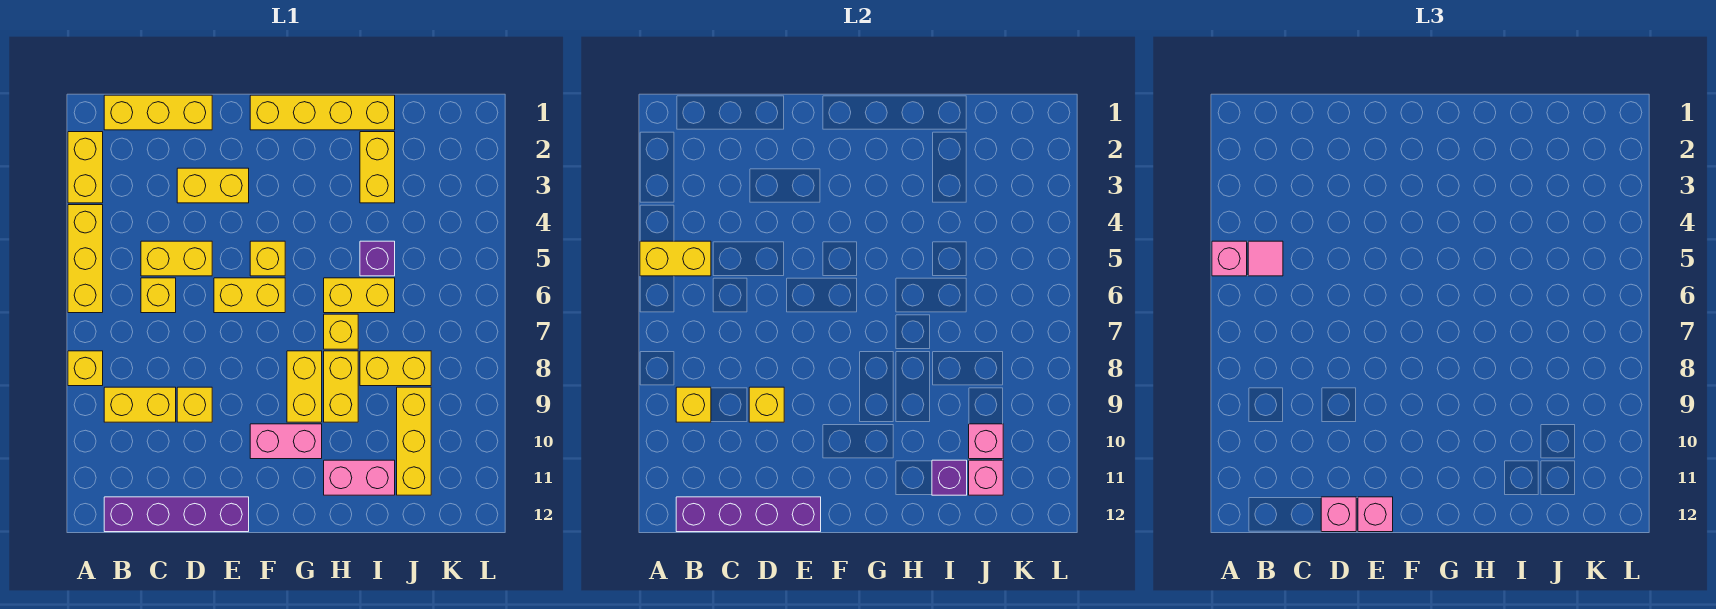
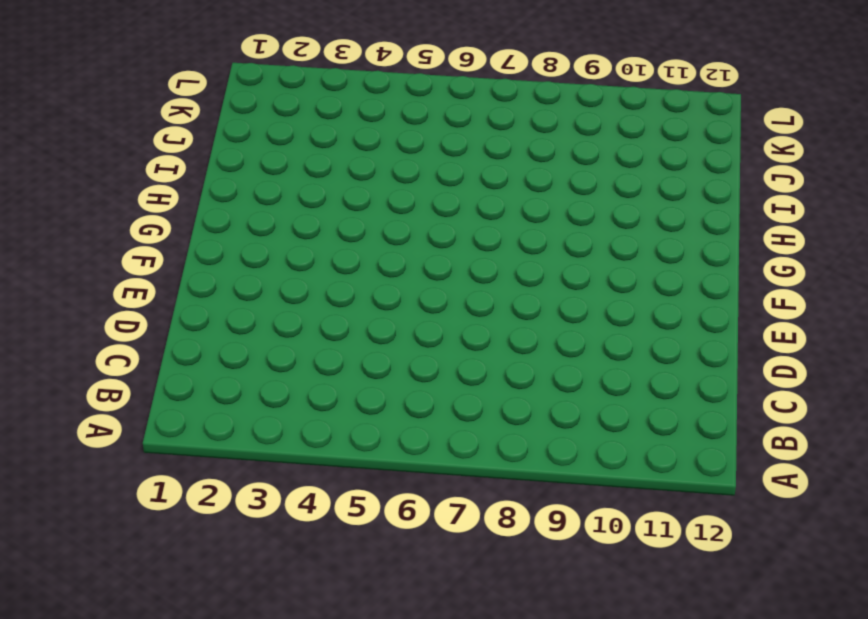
none -> yellow 1x2 brick [68,132,103,203]
none -> yellow 1x3 brick [68,205,103,313]
none -> yellow 1x1 brick [68,351,103,386]
none -> yellow 1x3 brick [104,95,212,130]

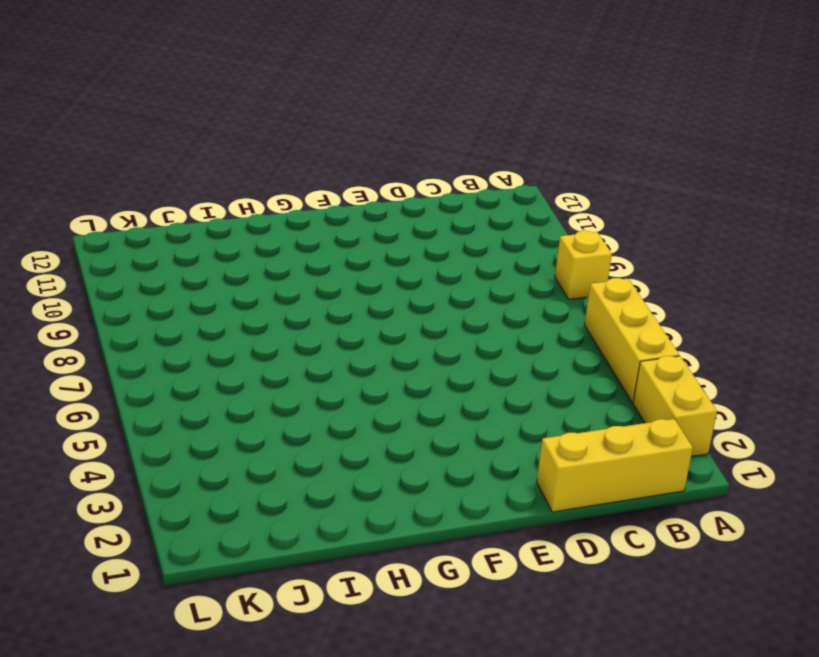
none -> yellow 1x2 brick [104,387,176,422]
none -> purple 1x4 brick [104,497,249,532]
none -> yellow 1x2 brick [141,241,212,276]
none -> yellow 1x1 brick [141,278,176,313]

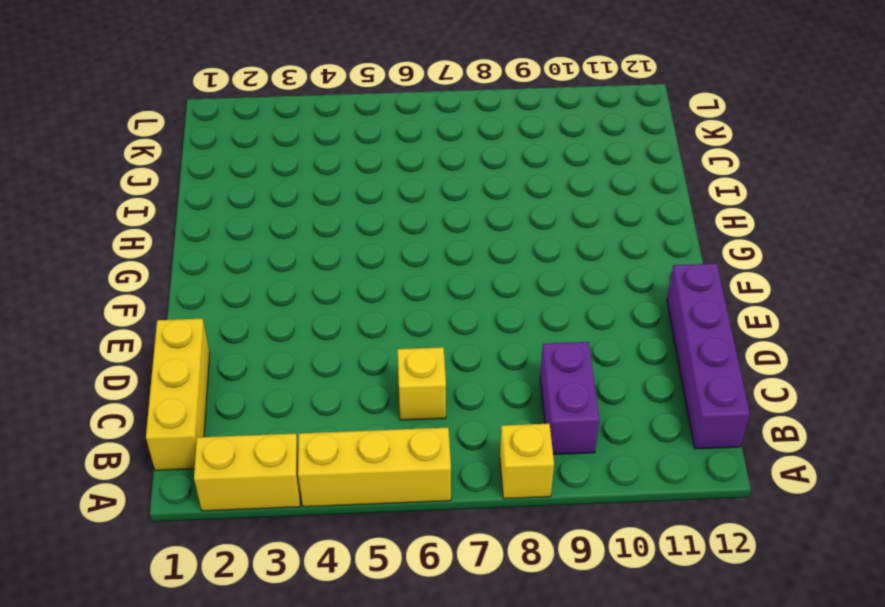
purple 1x2 brick [540,342,600,455] -> yellow 1x2 brick [104,387,176,422]
none -> yellow 1x2 brick [141,241,212,276]
none -> yellow 1x2 brick [177,168,249,203]
none -> yellow 1x1 brick [177,387,212,422]
none -> yellow 1x2 brick [214,278,285,313]

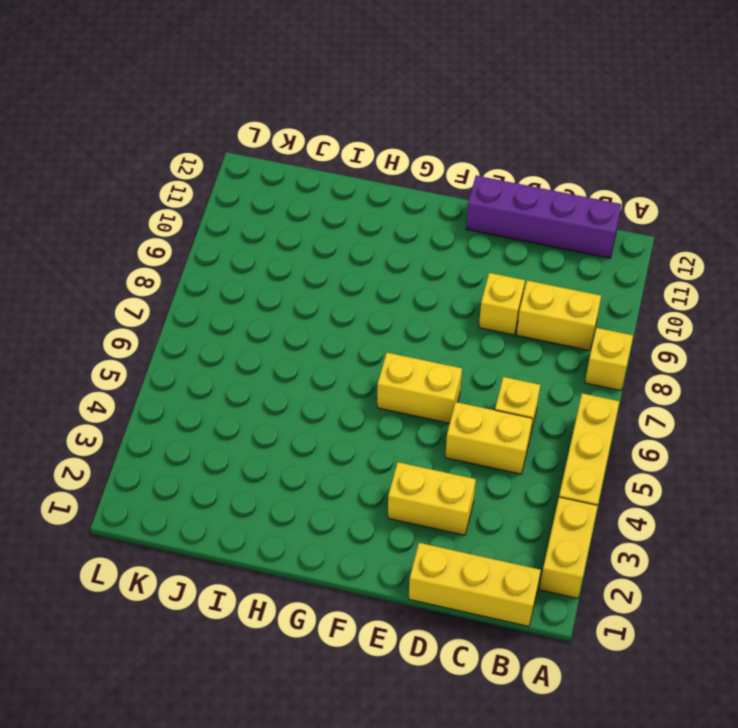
none -> yellow 1x4 brick [250,95,395,130]
none -> yellow 1x1 brick [250,241,285,276]
none -> pink 1x2 brick [250,424,322,459]
none -> yellow 1x2 brick [287,351,322,422]

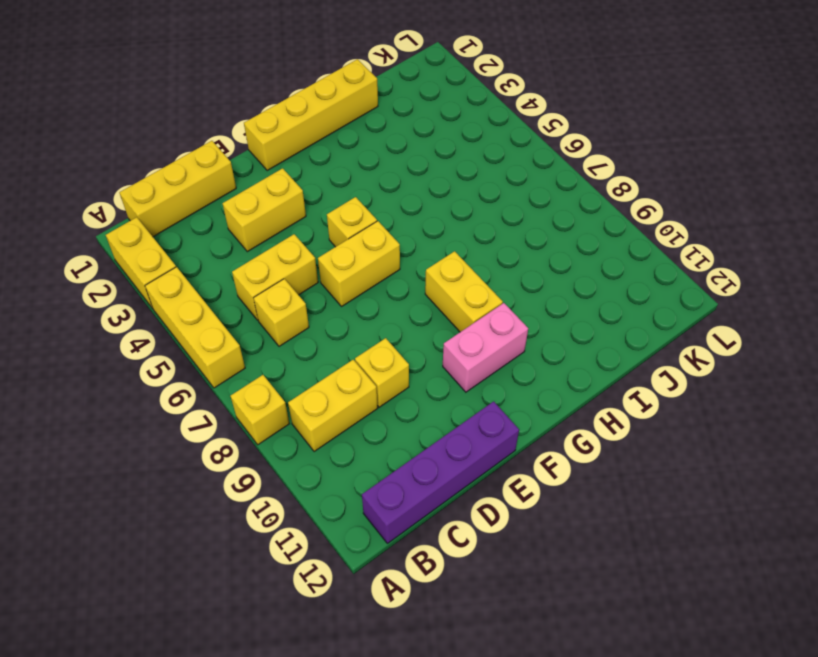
none -> yellow 1x2 brick [324,278,395,313]
none -> yellow 1x1 brick [324,314,358,349]
none -> yellow 1x2 brick [324,351,358,422]
none -> pink 1x2 brick [324,460,395,495]

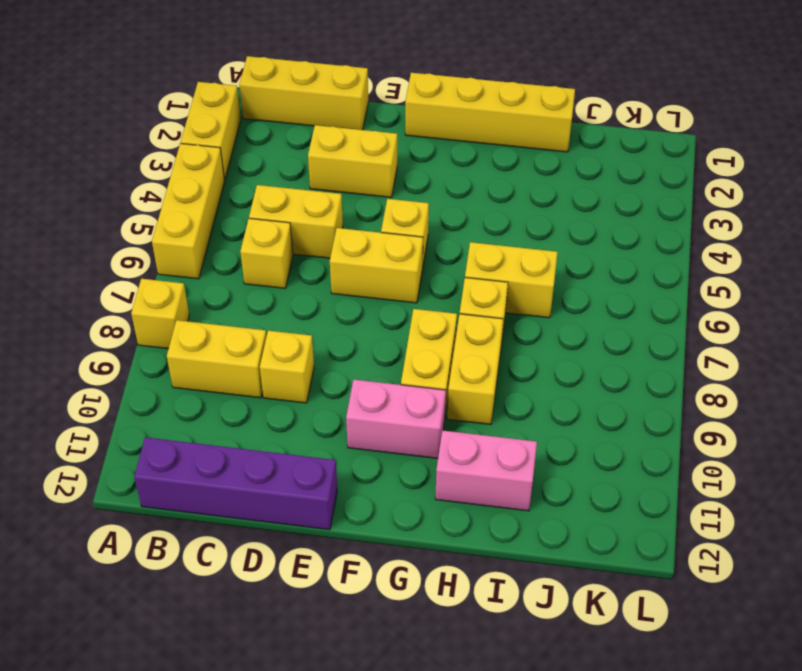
none -> yellow 1x2 brick [360,132,395,203]
none -> purple 1x1 brick [360,241,395,276]
none -> yellow 1x2 brick [360,351,431,386]
none -> yellow 1x3 brick [397,387,431,495]

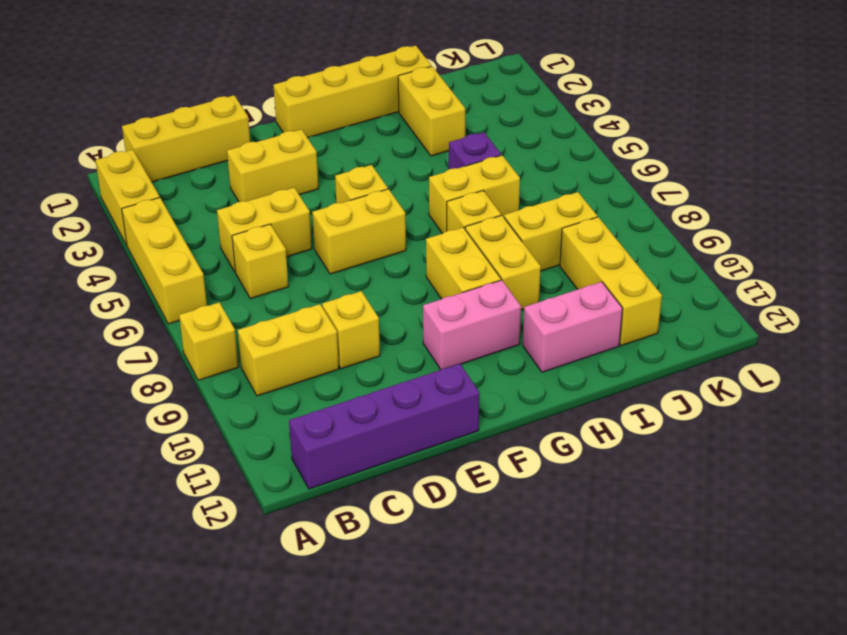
none -> yellow 1x2 brick [640,241,711,276]
none -> yellow 1x1 brick [676,387,711,422]
none -> purple 1x4 brick [676,497,821,532]
none -> yellow 1x1 brick [749,387,784,422]

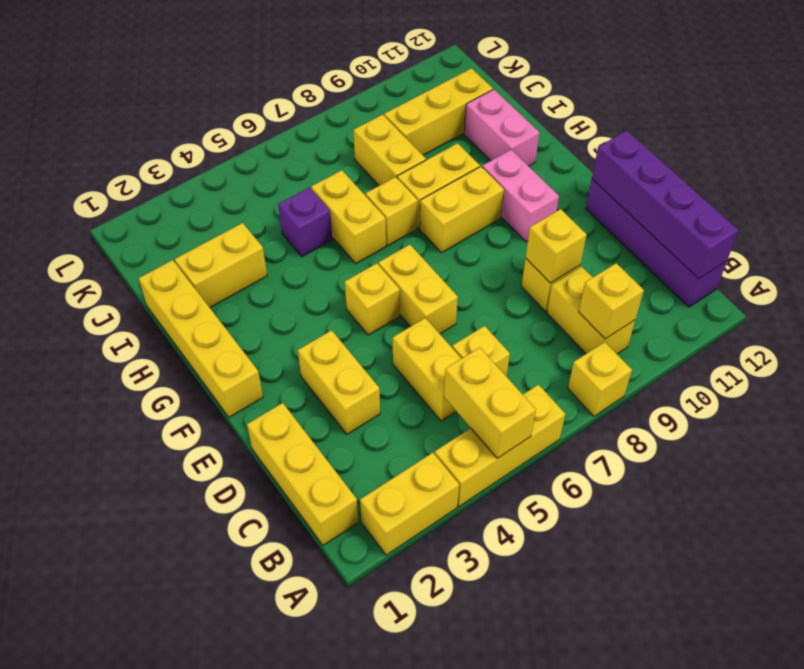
none -> purple 1x1 brick [932,460,967,495]
none -> pink 1x1 brick [969,424,1003,459]
none -> pink 1x1 brick [969,460,1003,495]
none -> pink 1x1 brick [1212,241,1247,276]

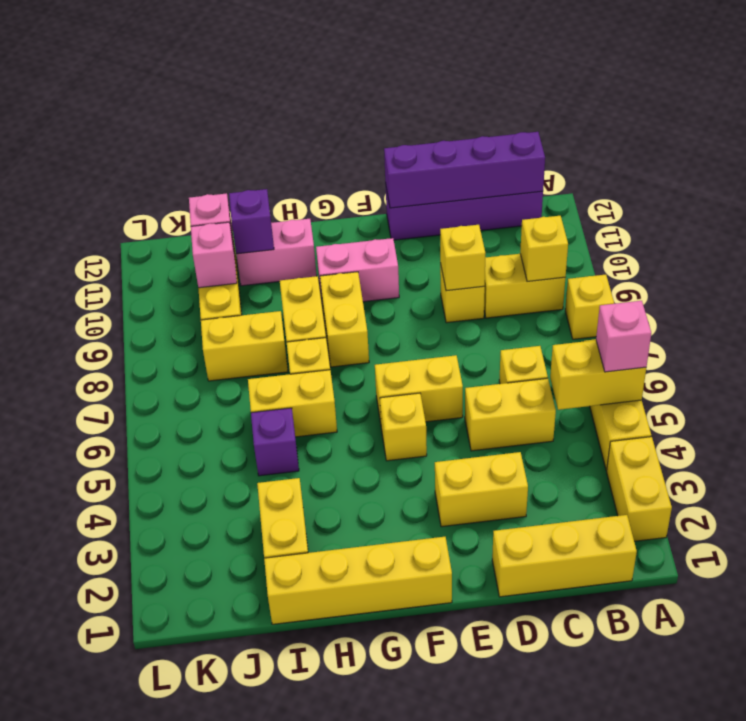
none -> pink 1x1 tile [1248,241,1283,276]
none -> pink 1x1 brick [1321,497,1356,532]
none -> pink 1x1 brick [1358,497,1393,532]

